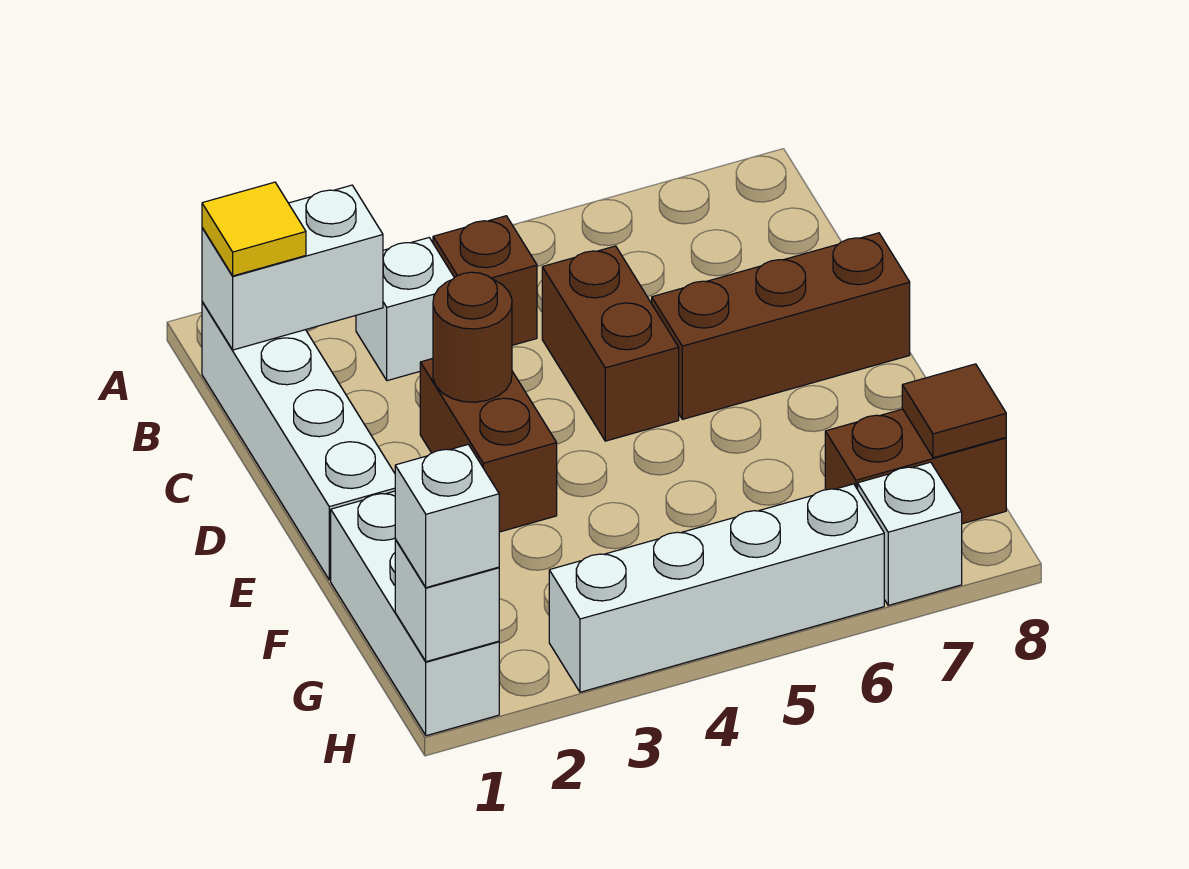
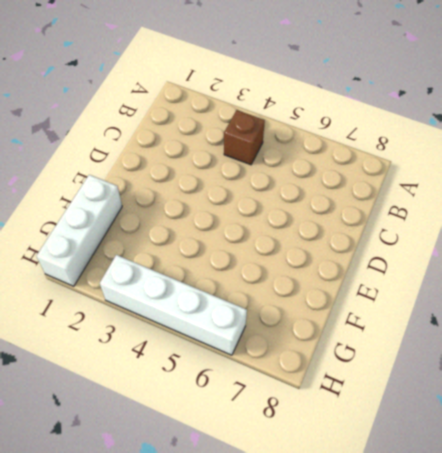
none -> white 1x4 brick [202,302,395,580]
none -> white 1x1 brick [356,238,454,381]
none -> brown 1x2 brick [542,246,679,441]

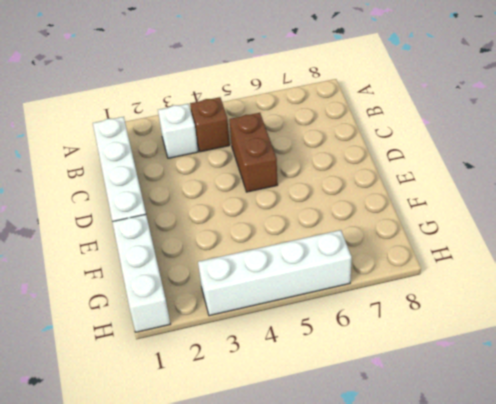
none -> brown 1x2 brick [420,359,557,532]
none -> brown 1x3 brick [652,233,910,419]
none -> brown 1x2 brick [825,409,1006,524]

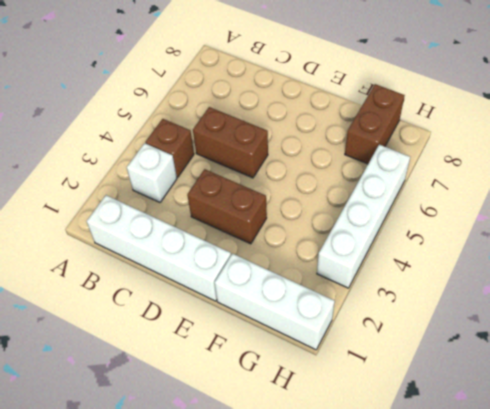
none -> brown 1x3 brick [652,233,910,419]
none -> white 1x1 brick [858,462,962,605]
none -> white 1x2 brick [202,185,383,350]

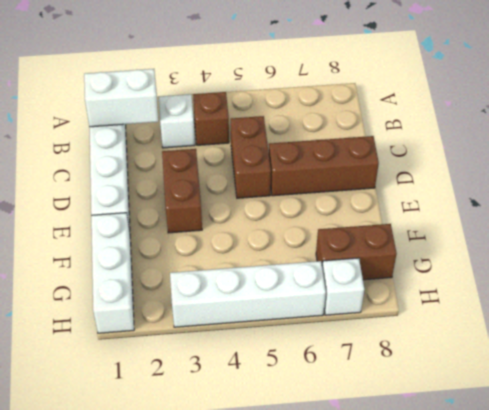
none -> brown 1x1 round brick [433,272,512,402]
none -> brown 1x1 tile [902,364,1006,458]
none -> white 1x1 brick [395,539,499,662]

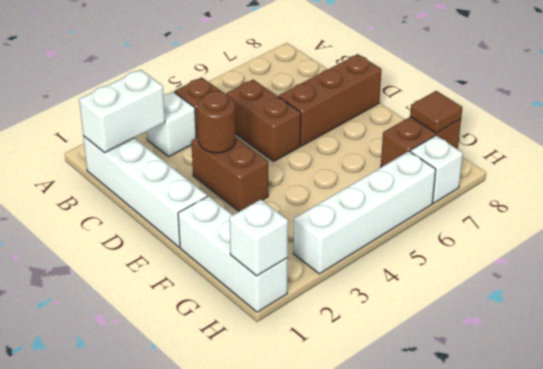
none -> yellow 1x1 tile [202,182,306,276]
none -> white 1x1 brick [395,444,499,588]

